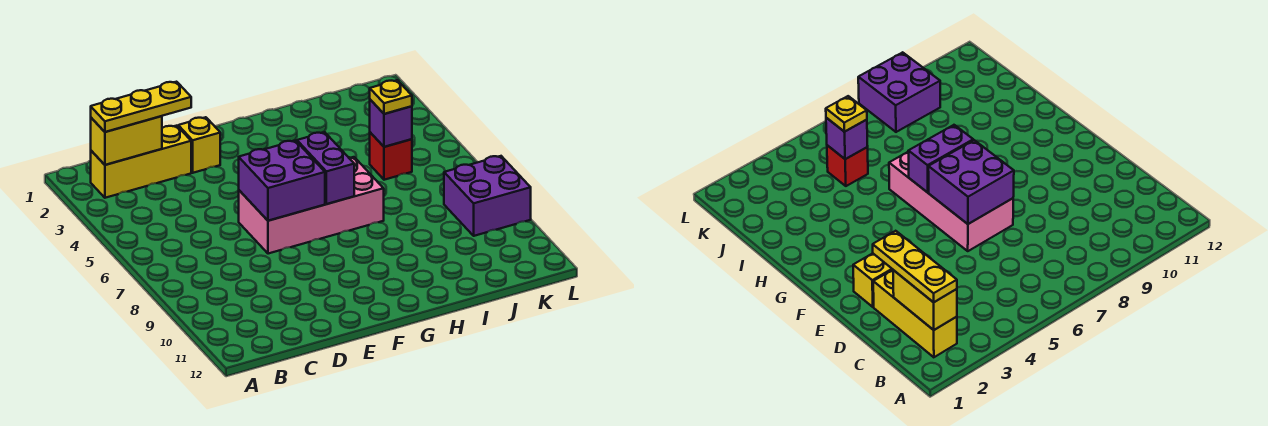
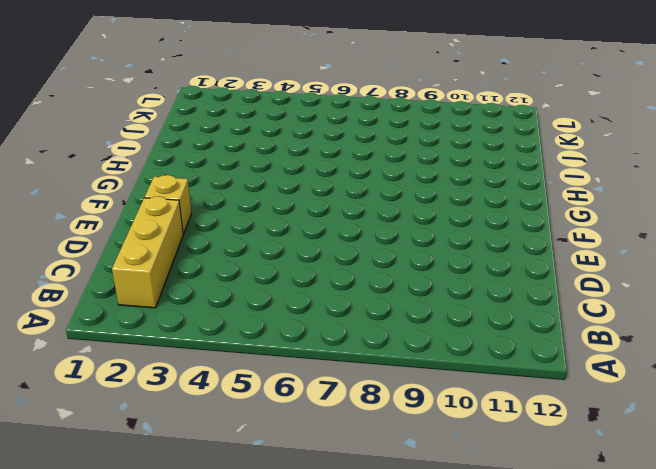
none -> pink 2x4 brick [239,157,384,254]
none -> red 1x1 brick [370,132,412,180]

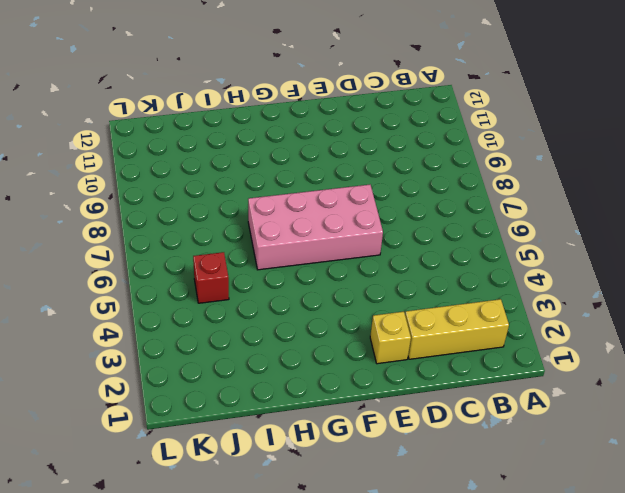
none -> purple 2x2 brick [444,156,531,236]
none -> yellow 1x2 brick [91,116,162,165]

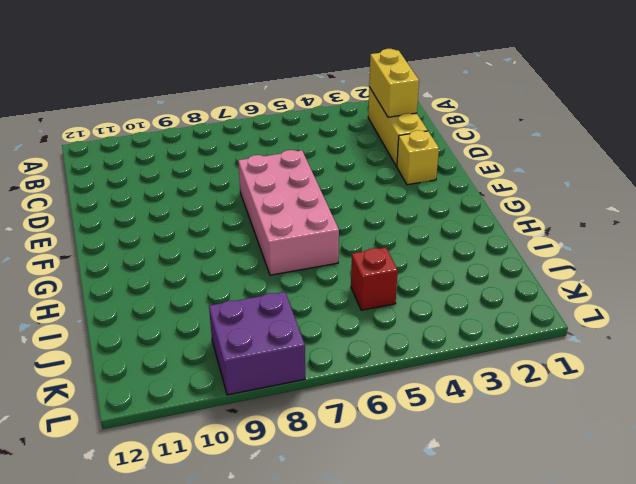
none -> purple 2x2 brick [239,141,325,221]
none -> purple 1x2 brick [297,132,354,204]

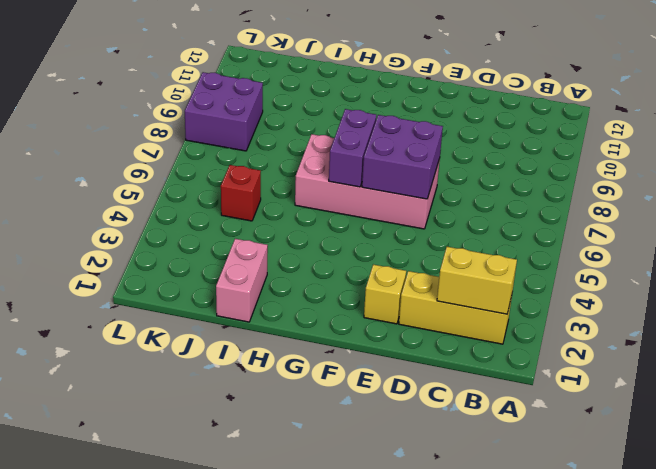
pink 1x2 brick [216,239,268,322] -> none
none -> purple 1x1 brick [370,100,412,147]
none -> yellow 1x3 plate [91,82,191,132]

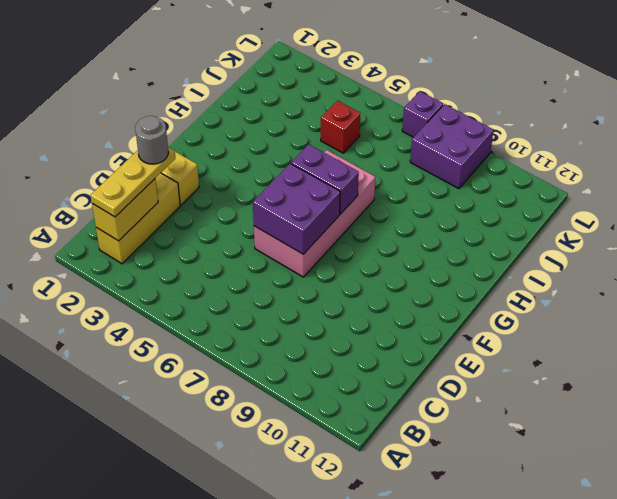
grey 1x1 round brick [135,116,168,164] -> none
purple 1x1 brick [402,91,443,137] -> purple 1x1 brick moved to [370,100,412,147]
none -> yellow 1x1 plate [370,80,412,114]

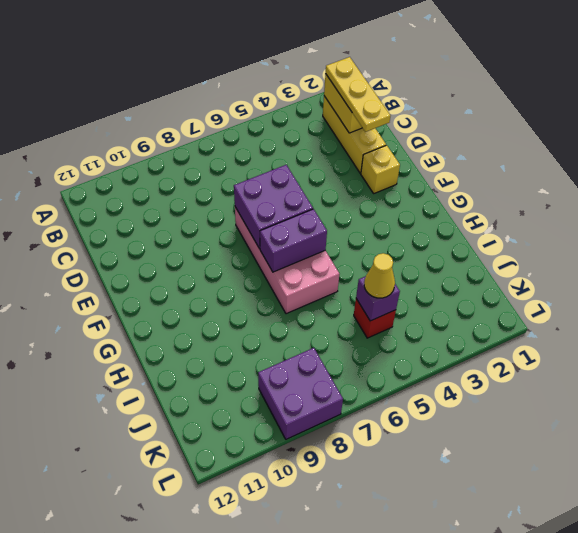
yellow 1x1 cone [364,253,395,298] -> yellow 1x1 plate [370,80,412,114]

